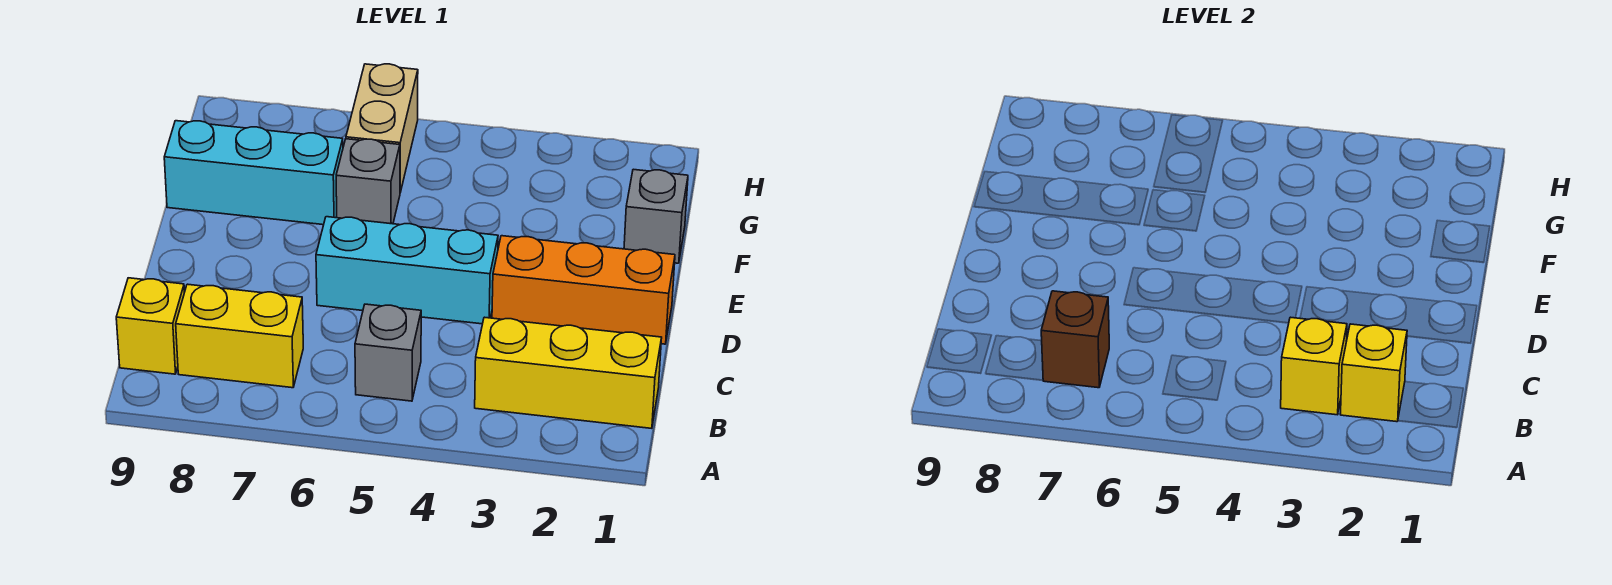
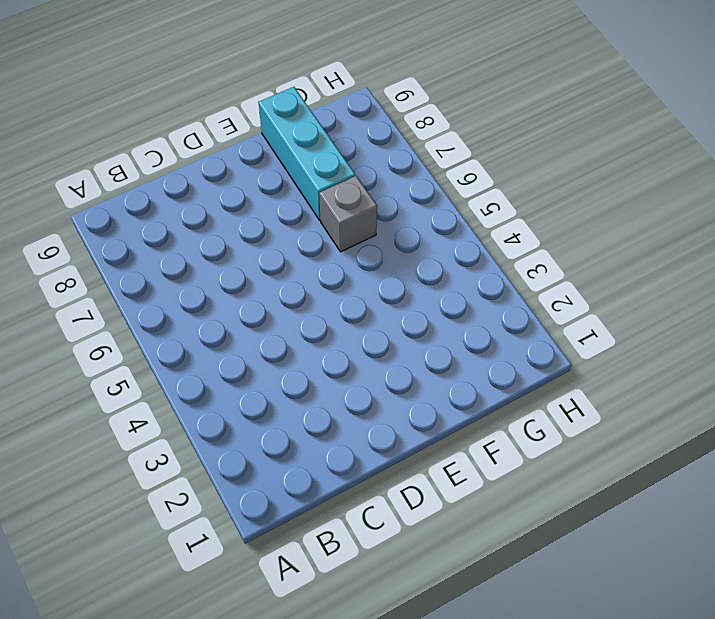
none -> yellow 1x3 brick [475,317,662,428]
none -> grey 1x1 brick [355,304,421,401]
none -> yellow 1x2 brick [176,284,303,388]

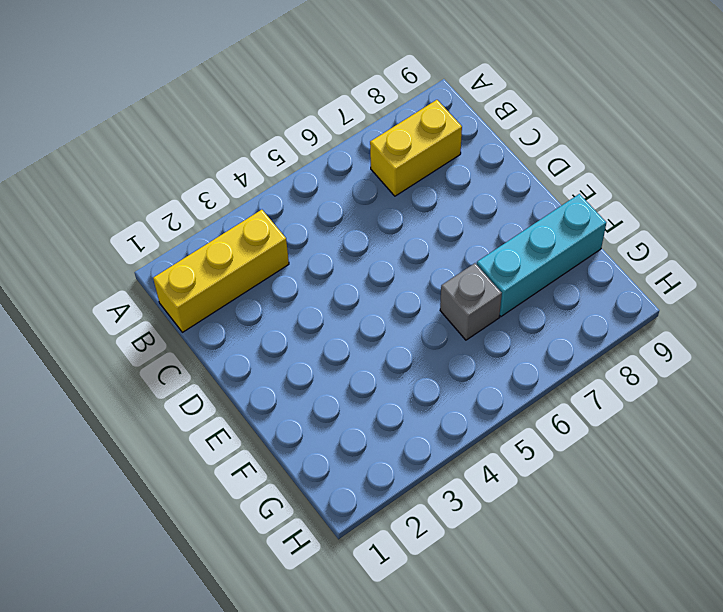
none -> grey 1x1 brick [355,304,421,401]
none -> yellow 1x1 brick [116,278,185,374]
none -> orange 1x3 brick [492,236,675,344]

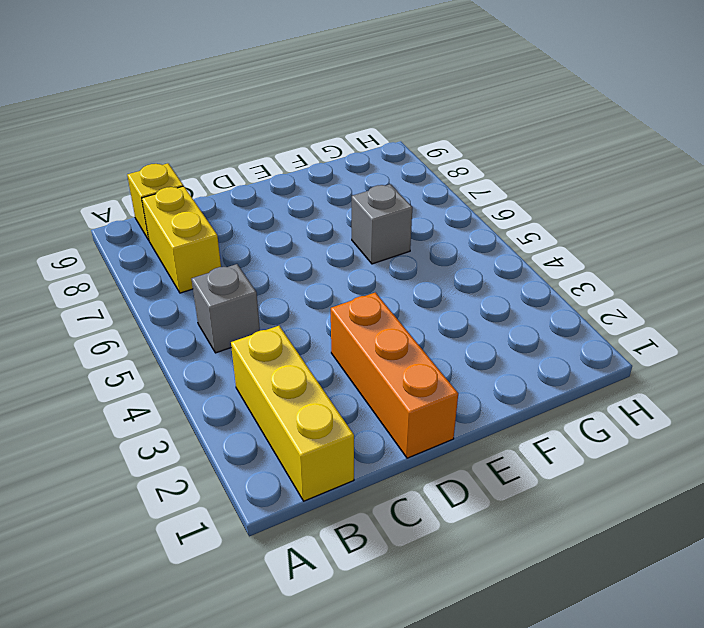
none -> cyan 1x3 brick [316,217,498,324]
none -> grey 1x1 brick [624,169,688,263]
none -> cyan 1x3 brick [164,121,343,225]

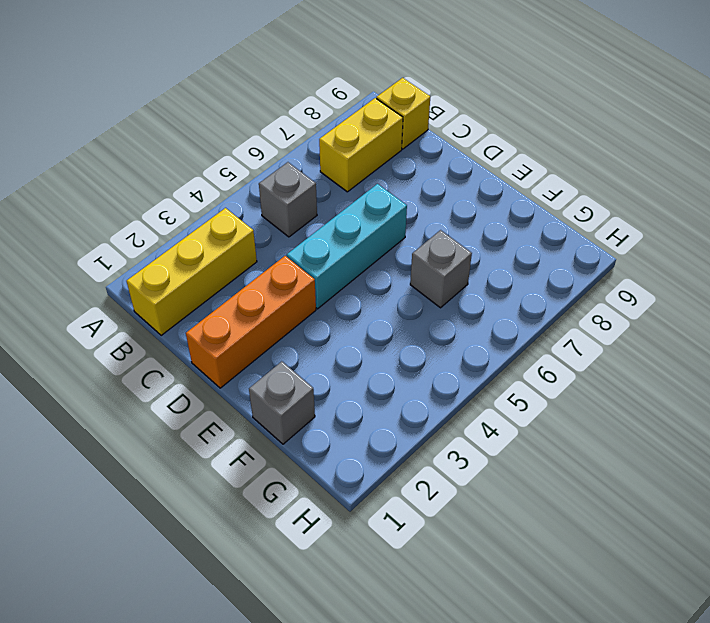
none -> cyan 1x3 brick [164,121,343,225]
none -> tan 1x2 brick [346,64,418,192]
none -> yellow 1x1 brick [1341,324,1407,422]

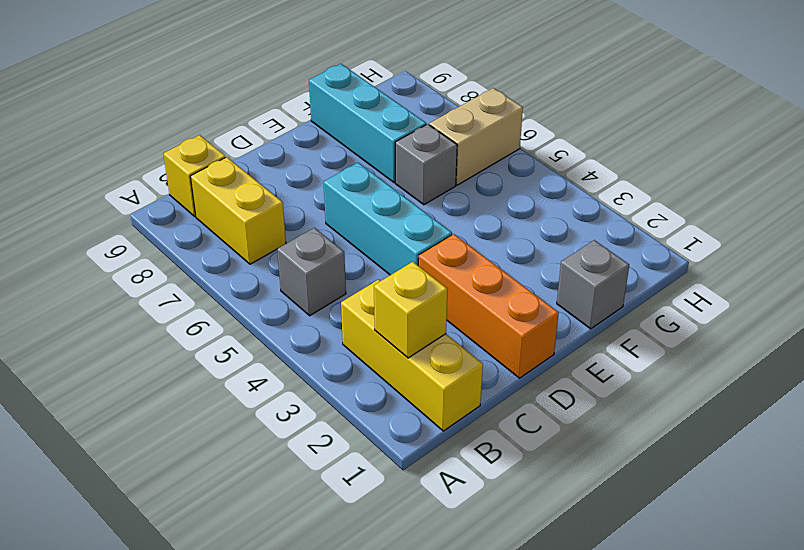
none -> yellow 1x1 brick [1281,317,1347,415]
none -> brown 1x1 brick [1041,291,1109,388]

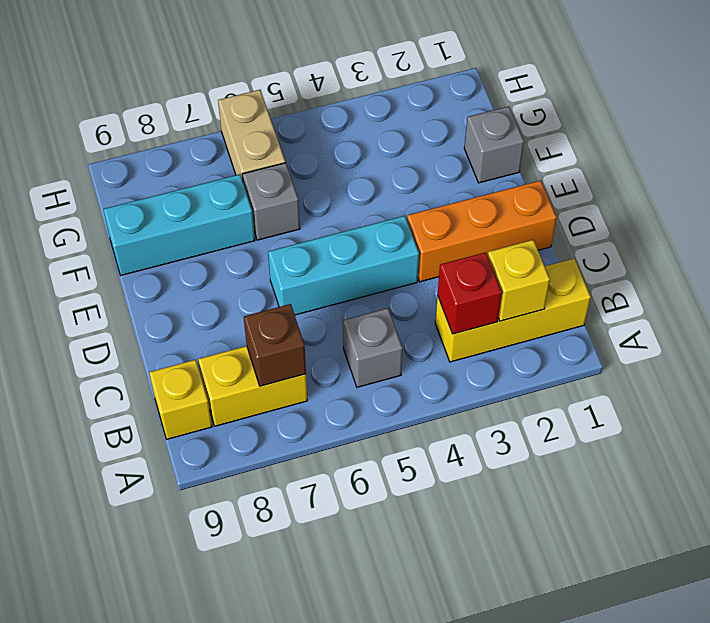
red 1x1 brick [438,252,502,334] -> yellow 1x1 brick [1281,317,1347,415]

